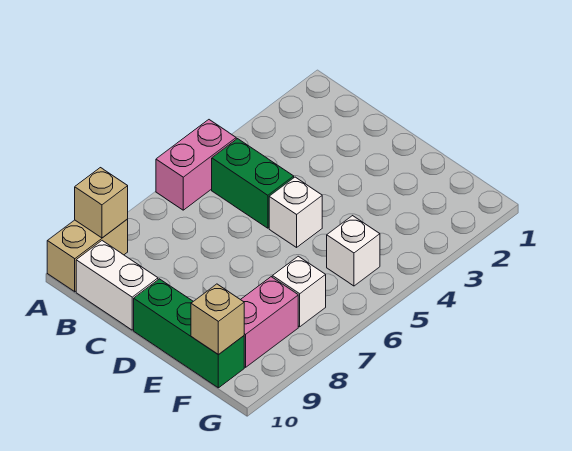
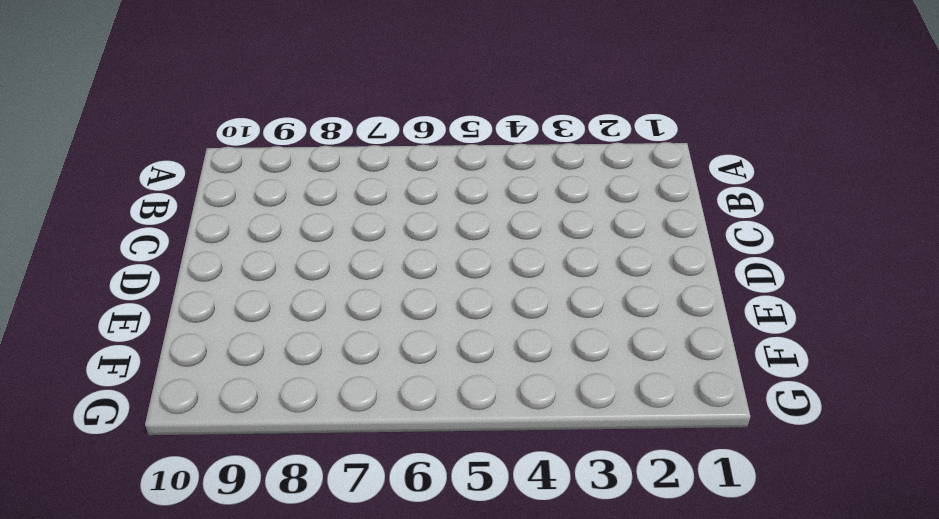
none -> pink 1x2 brick [156,120,236,210]
none -> tan 1x2 brick [47,219,128,292]

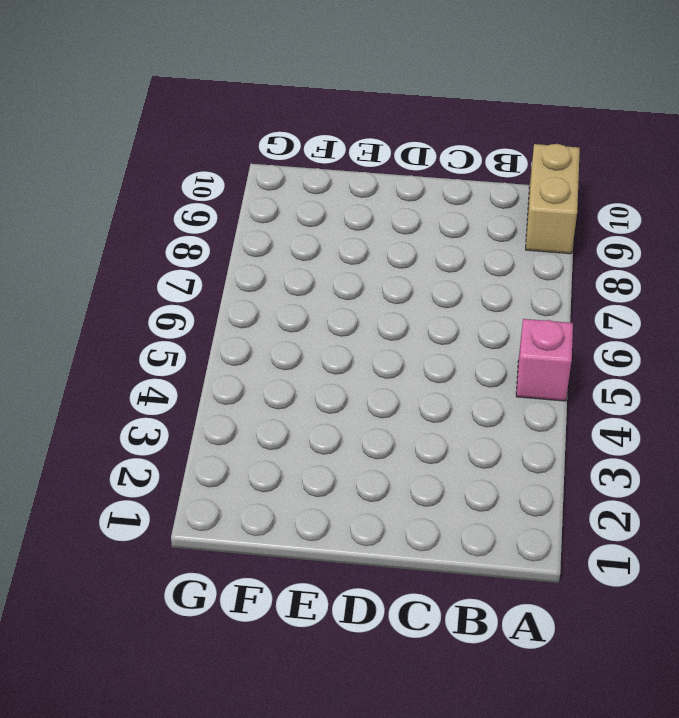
pink 1x1 brick [516,319,573,401] -> pink 1x2 brick [156,120,236,210]
none -> green 1x2 brick [212,139,294,228]
none -> white 1x2 brick [76,241,158,330]

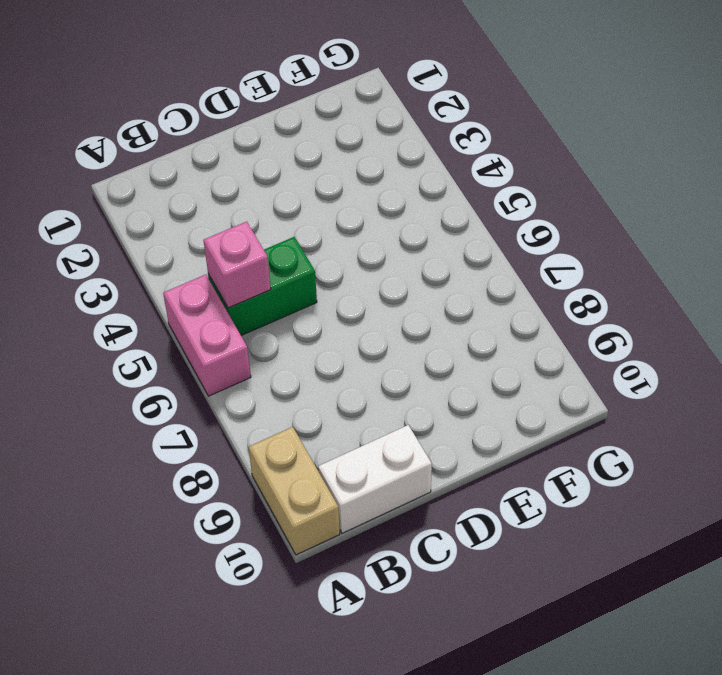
pink 1x1 brick [204,222,271,308] -> none
none -> white 1x1 brick [269,177,322,247]
none -> green 1x3 brick [134,279,244,388]

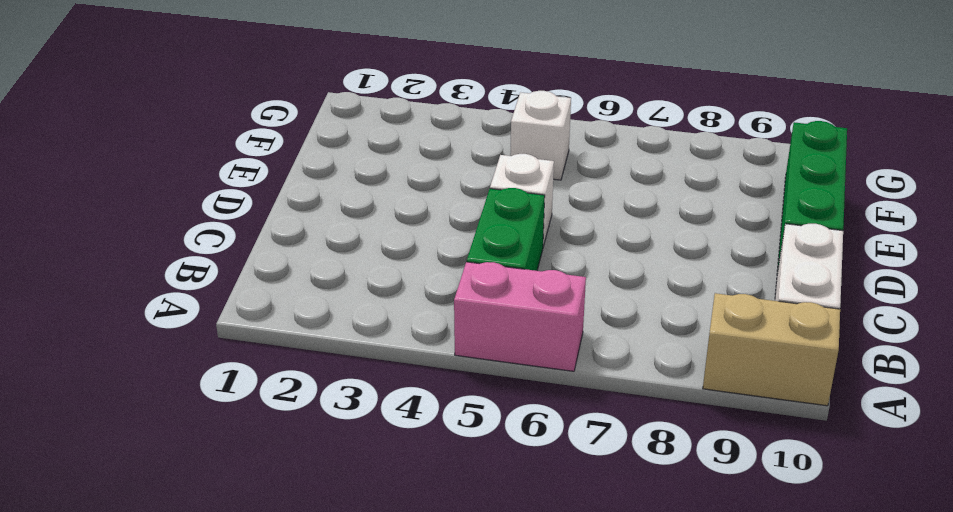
none -> white 1x1 brick [272,256,326,327]
none -> pink 1x2 brick [241,277,298,367]

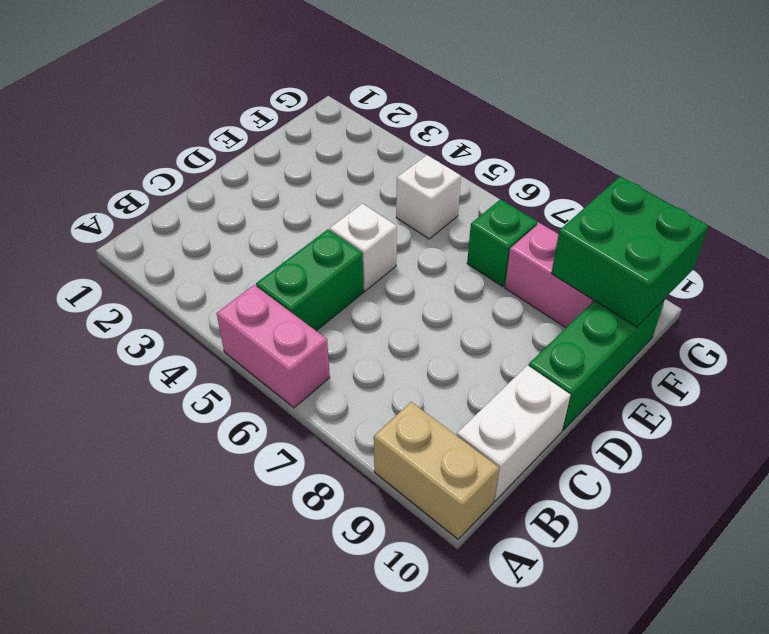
green 1x1 brick [467,199,538,287] -> white 1x1 brick [272,256,326,327]
green 2x2 brick [551,177,708,327] -> tan 1x1 brick [191,284,244,355]
none -> tan 1x1 brick [75,168,128,238]

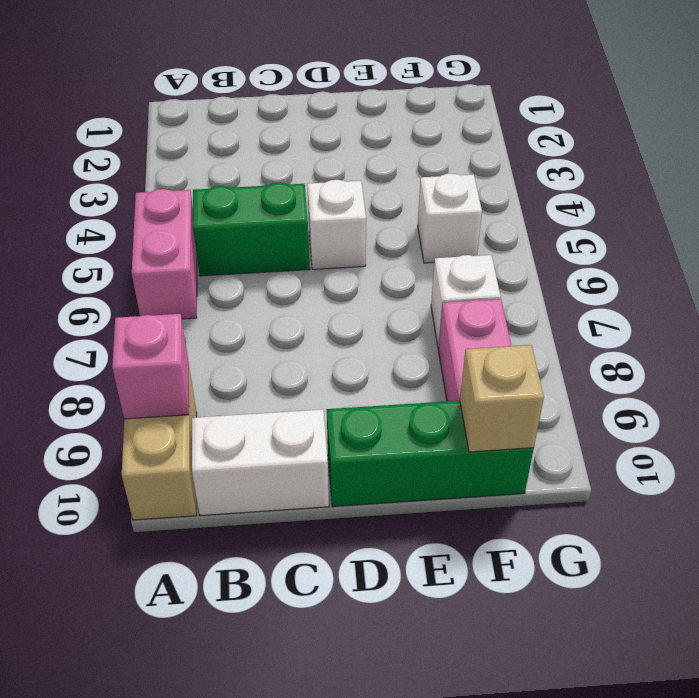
pink 1x1 brick [112,314,189,419] -> tan 1x1 brick [75,168,128,238]

